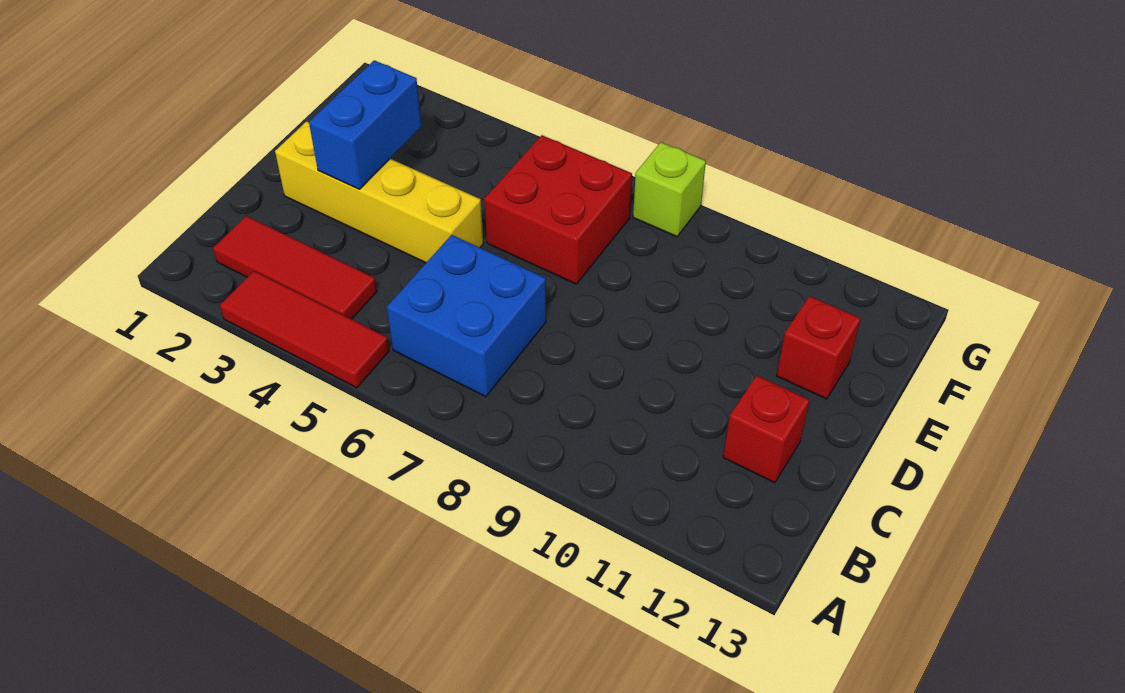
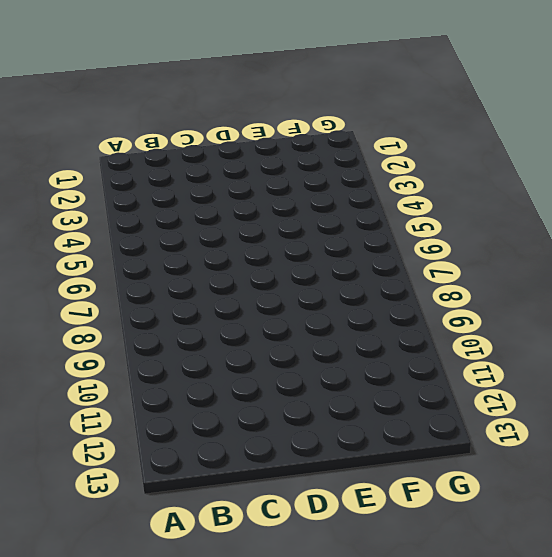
none -> red 1x3 tile [220,271,389,388]
none -> red 1x3 tile [213,216,377,319]

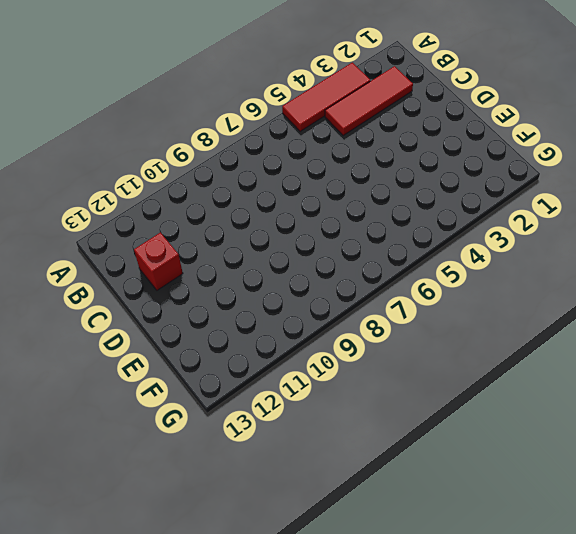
none -> blue 2x2 brick [387,235,546,397]
none -> yellow 1x4 brick [275,121,483,263]

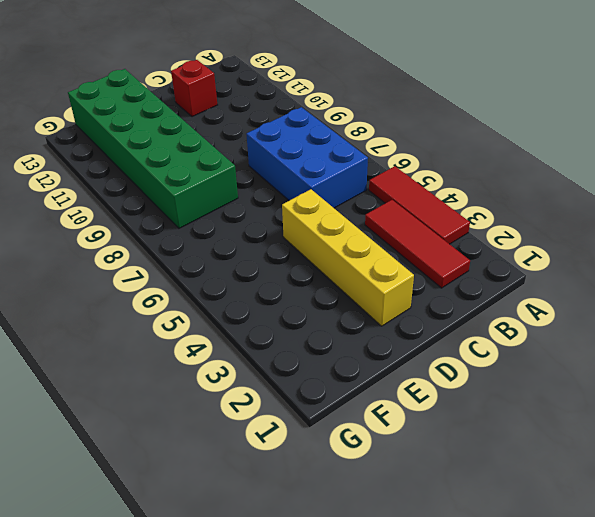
blue 2x3 brick [246,107,368,208] -> blue 2x2 brick [387,235,546,397]
green 2x6 brick [68,69,238,228] -> red 1x1 brick [777,296,861,399]
none -> red 2x2 brick [484,135,632,284]
none -> lime 1x1 brick [633,142,706,237]

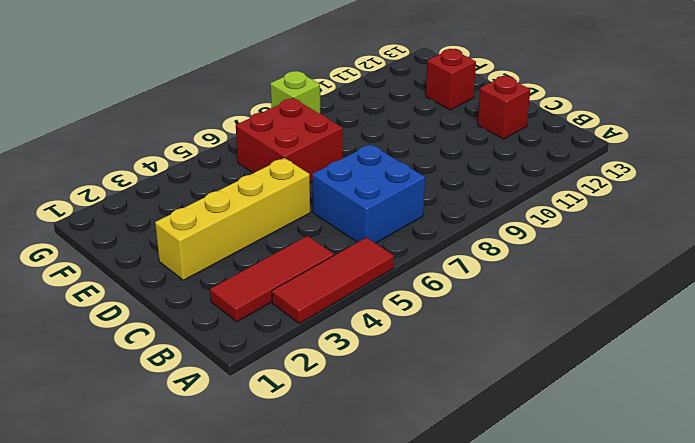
none -> blue 1x2 brick [309,60,421,189]

